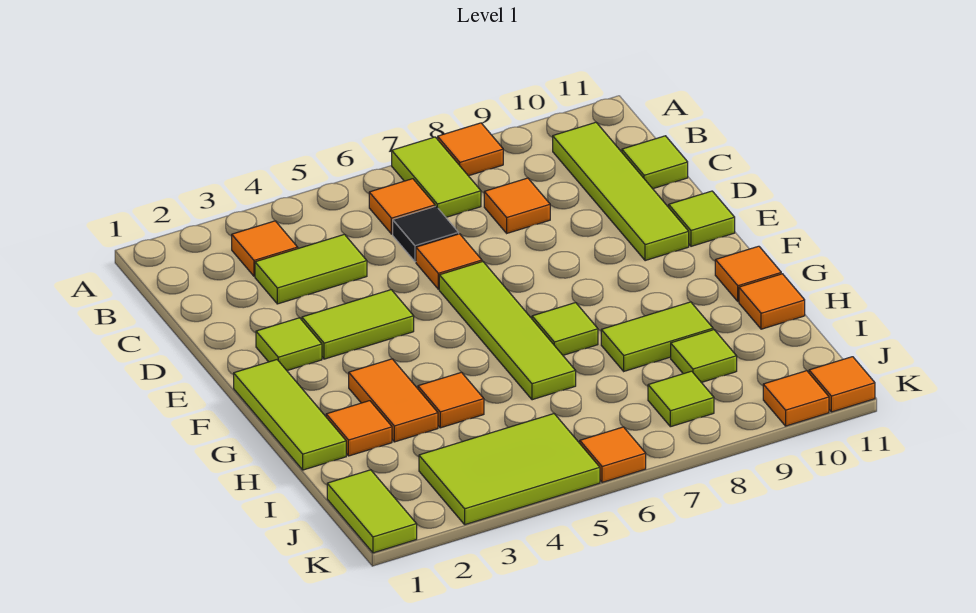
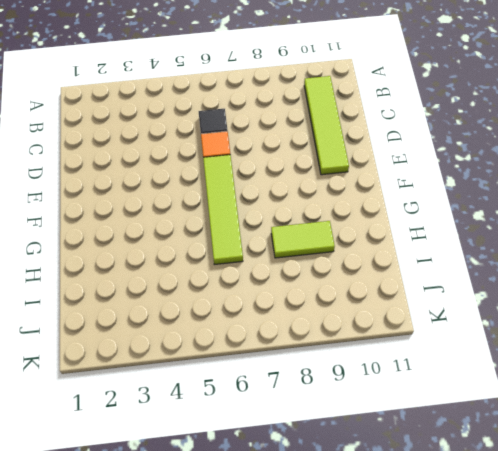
none -> lime 1x2 tile [392,137,481,217]
none -> orange 1x1 tile [438,123,503,176]
none -> orange 1x1 tile [232,221,298,276]

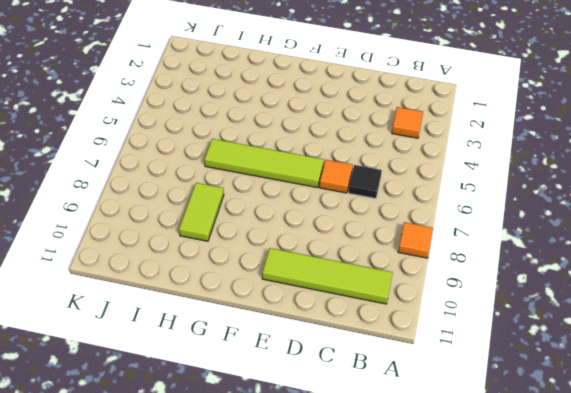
none -> lime 1x2 tile [392,137,481,217]
none -> orange 1x1 tile [369,179,435,234]
none -> lime 1x2 tile [255,234,367,304]

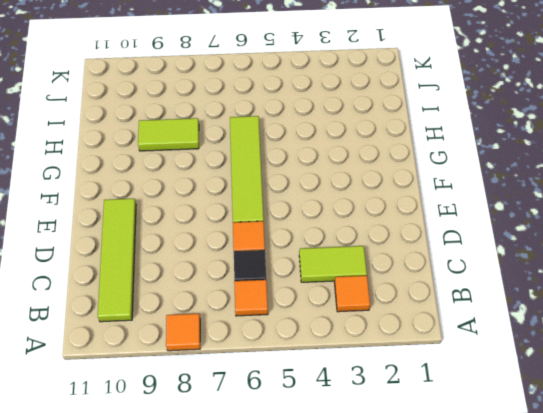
none -> lime 1x2 tile [392,137,481,217]
none -> orange 1x1 tile [484,178,550,233]
none -> lime 1x1 tile [622,136,688,189]

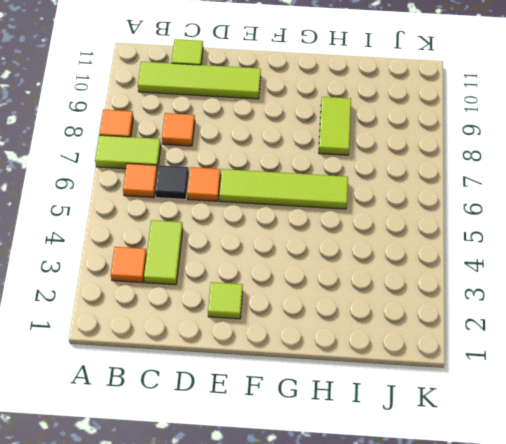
none -> lime 1x2 tile [302,290,414,359]
none -> lime 1x1 tile [669,191,735,246]
none -> lime 1x3 tile [234,360,346,470]

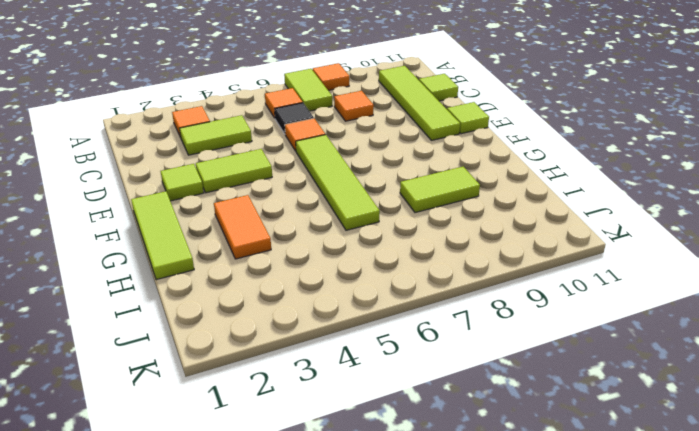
none -> lime 1x1 tile [532,303,598,355]
none -> orange 1x1 tile [715,246,781,302]
none -> orange 1x1 tile [326,401,392,456]

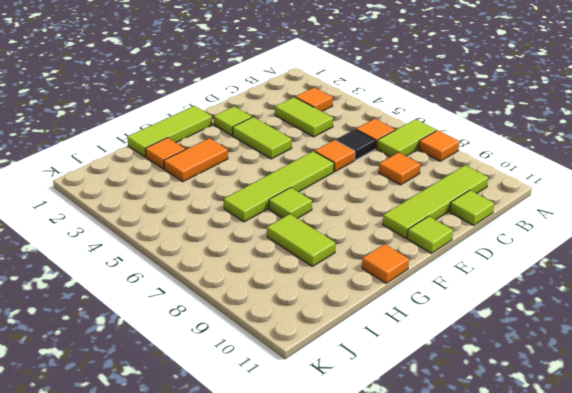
none -> orange 1x1 tile [418,372,484,428]
none -> orange 1x1 tile [739,274,805,329]
none -> lime 1x1 tile [671,330,737,382]

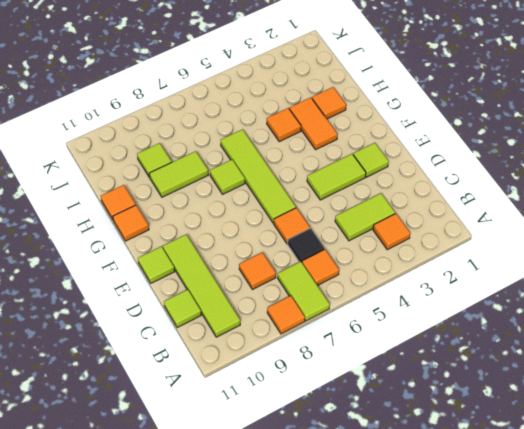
none -> lime 1x3 tile [234,360,346,470]
none -> lime 1x2 tile [327,470,417,553]
none -> lime 2x3 tile [419,414,600,525]

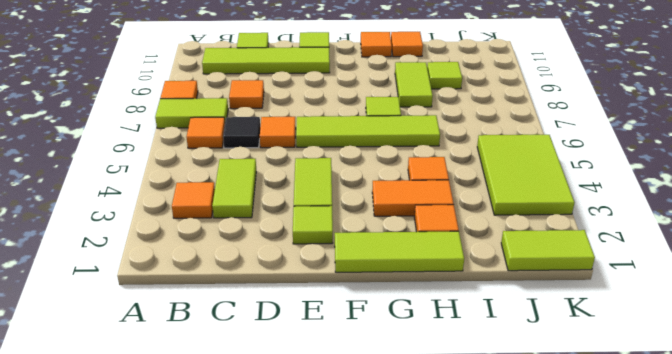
none -> lime 1x1 tile [648,371,714,427]
none -> orange 1x1 tile [580,427,646,482]
none -> orange 1x1 tile [763,371,829,426]

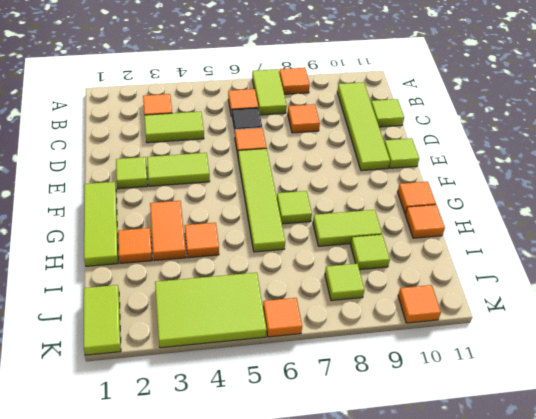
none -> orange 1x1 tile [809,357,875,412]

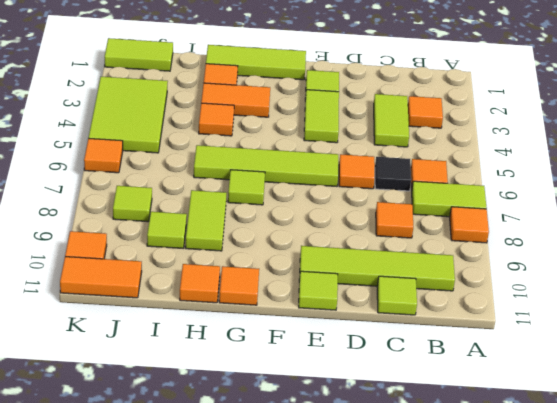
orange 1x2 tile [60,257,142,298] -> orange 1x1 tile [809,357,875,412]

